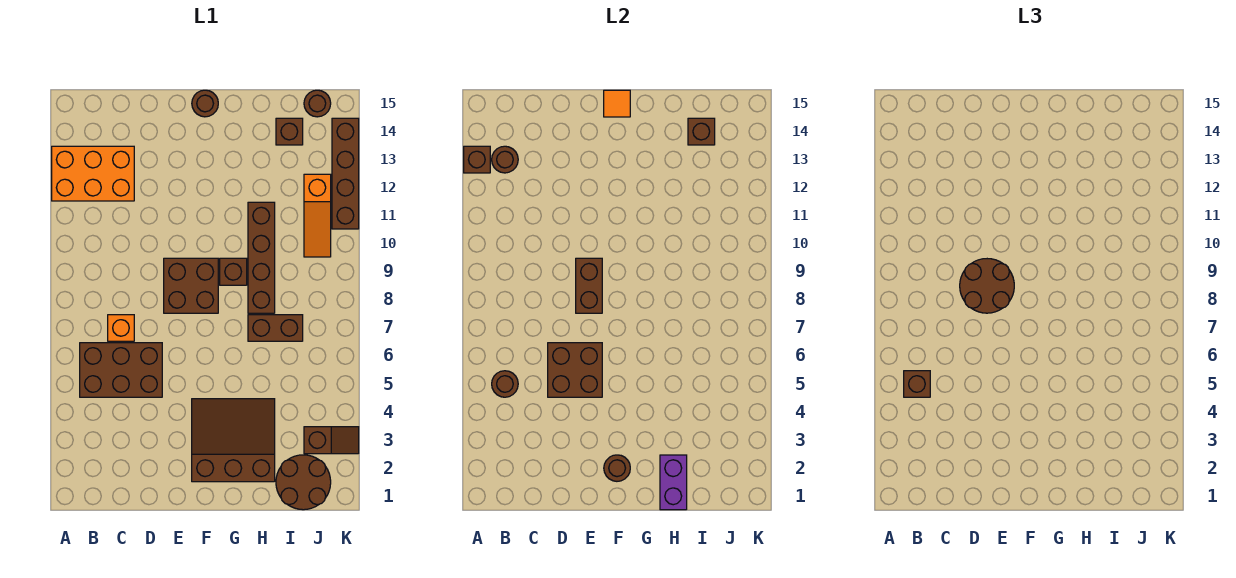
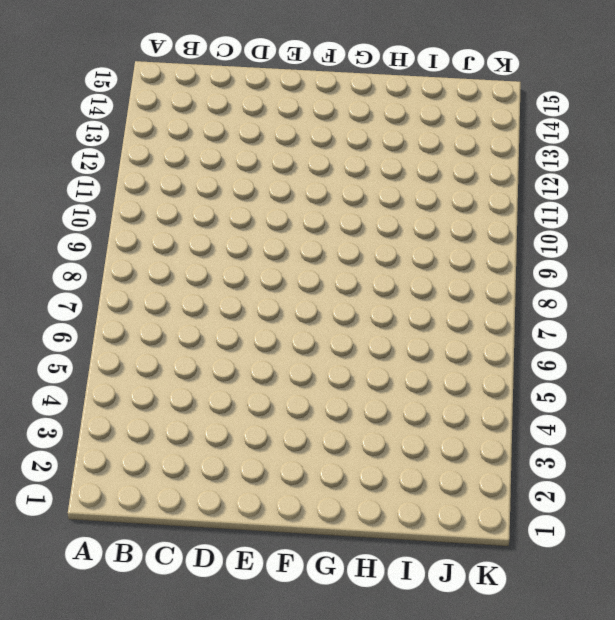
none -> orange 2x3 brick [52,146,134,201]
none -> brown 2x3 brick [80,343,162,397]
none -> orange 1x1 brick [108,315,134,341]

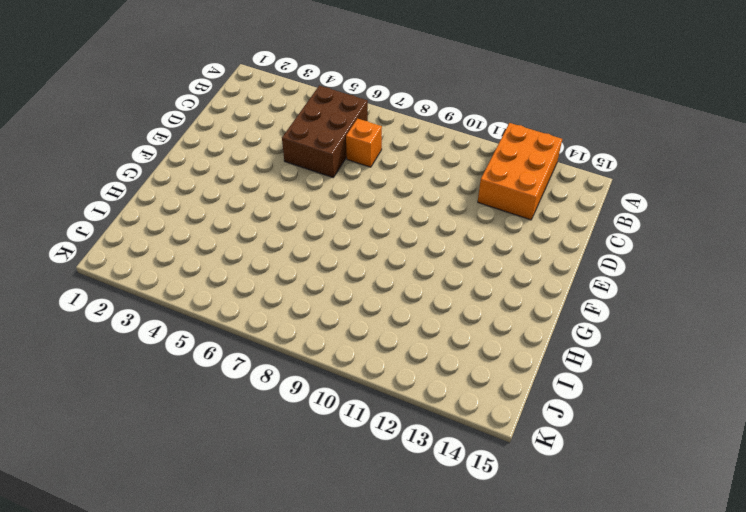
none -> brown 2x2 brick [164,258,218,313]
none -> brown 3x3 slope [192,399,275,482]
none -> brown 1x1 round brick [192,90,218,117]

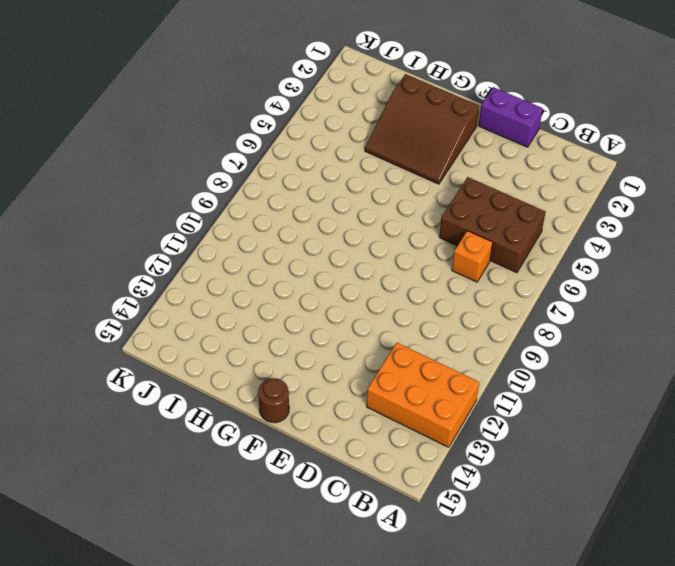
purple 1x2 brick [479,87,543,147] -> purple 1x2 brick turned to [660,455,687,510]
none -> brown 2x2 brick [164,258,218,313]
none -> brown 1x1 brick [220,258,247,285]
none -> brown 1x2 brick [248,315,303,341]

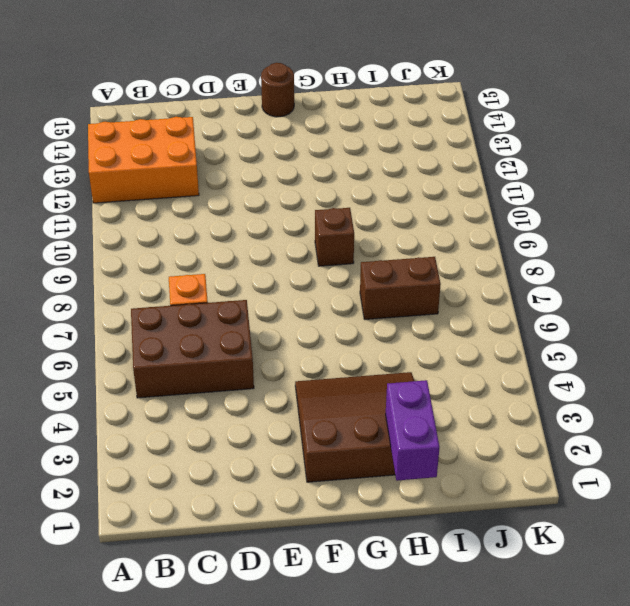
none -> brown 2x2 brick [164,258,218,313]
none -> brown 1x4 brick [248,202,275,313]
none -> brown 2x2 round brick [276,455,331,510]

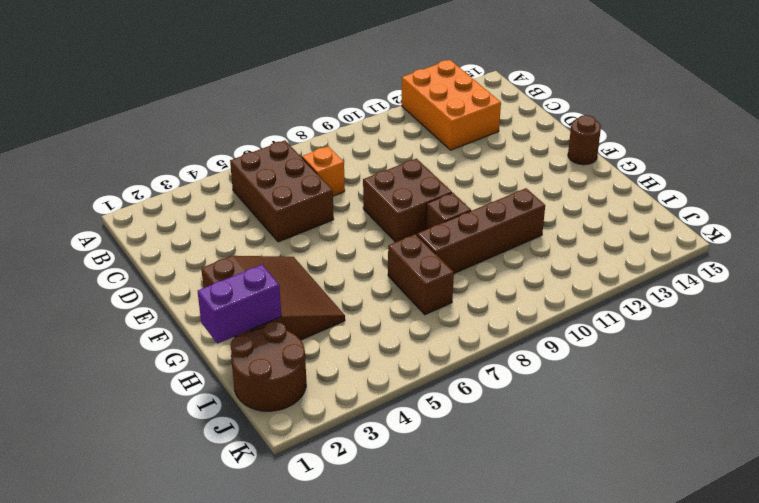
none -> brown 1x1 brick [276,118,303,145]
none -> brown 1x2 slope [304,427,359,454]
none -> orange 1x3 slope [304,174,331,257]

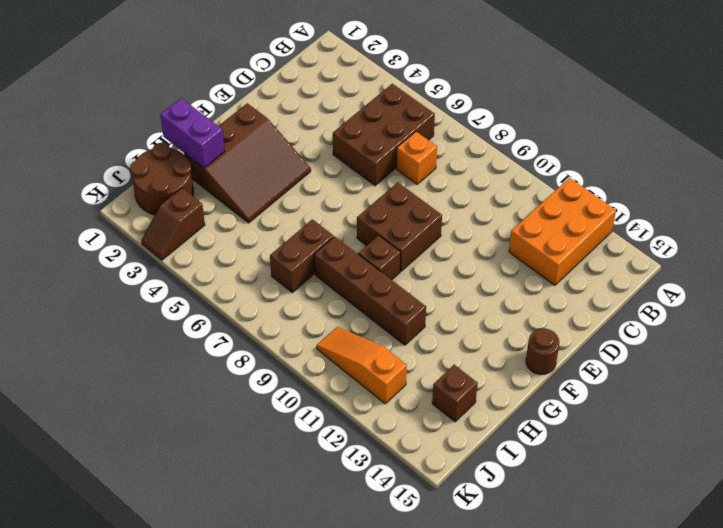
none -> brown 1x1 round brick [304,90,331,117]
none -> brown 1x4 brick [332,118,359,229]
none -> brown 1x1 brick [464,146,490,173]

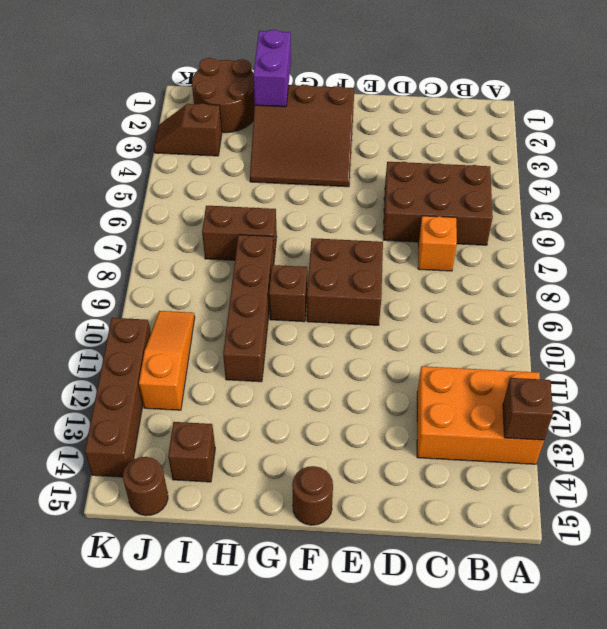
none -> brown 1x1 round brick [492,371,518,397]
none -> brown 1x1 round brick [492,146,518,173]
none -> brown 2x2 brick [548,343,602,397]

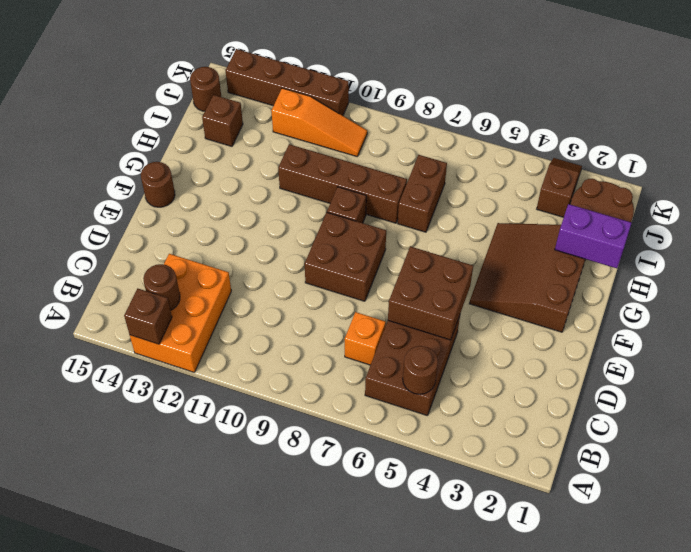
none -> brown 1x2 brick [576,258,602,313]
none -> brown 1x1 round brick [604,455,630,481]
none -> orange 1x1 tile [604,90,630,117]

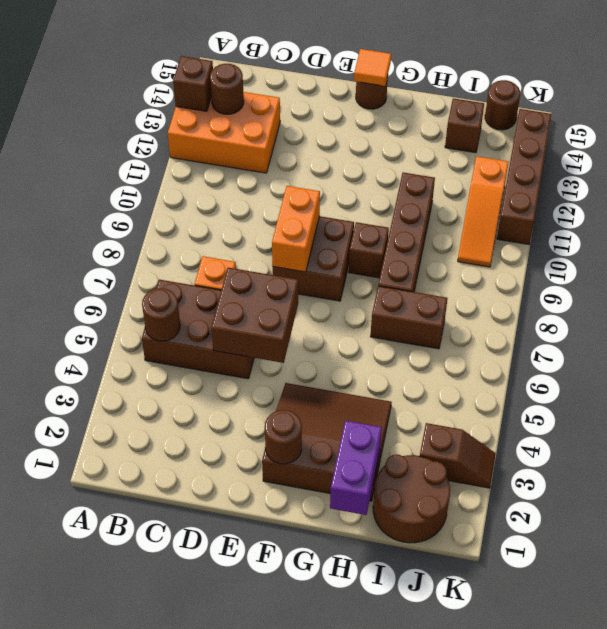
orange 1x2 brick [272,186,320,272] -> brown 1x2 brick [576,258,602,313]
none -> brown 1x1 brick [688,118,715,145]
none -> brown 1x1 brick [904,371,930,397]
none -> brown 2x2 round brick [960,259,1014,313]

